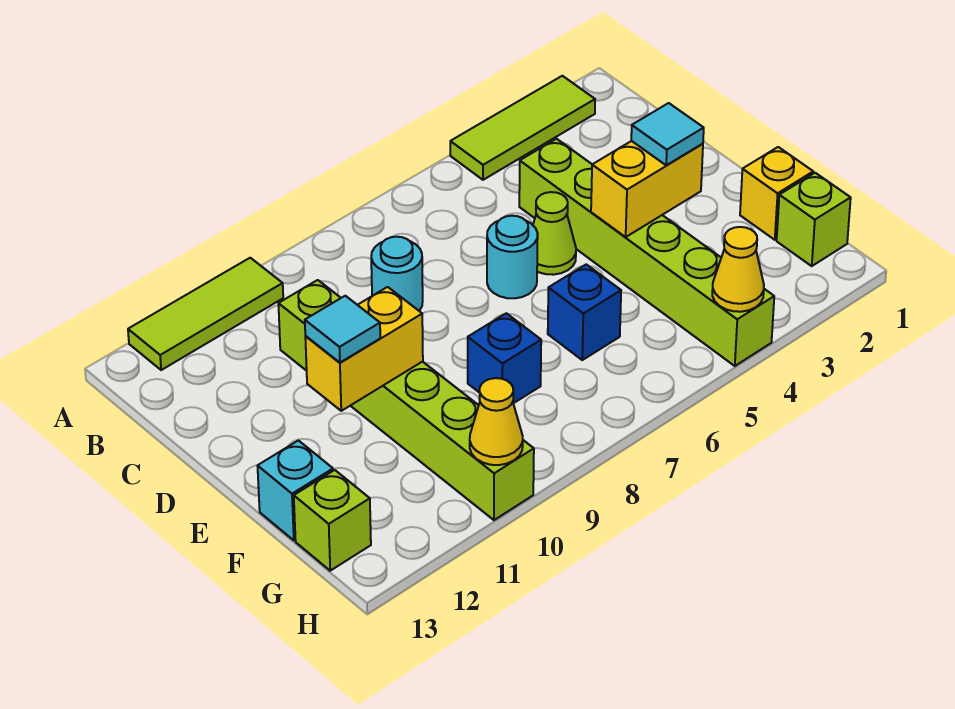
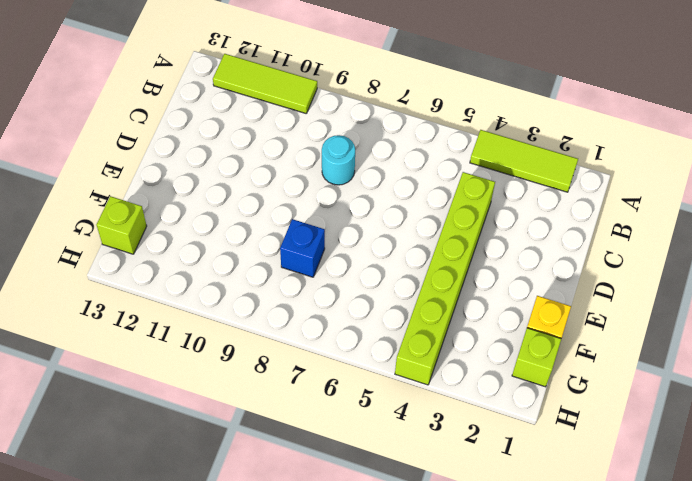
none -> lime 1x6 brick [278,280,534,520]
none -> lime 1x1 cone [533,192,576,275]
none -> cyan 1x1 round brick [487,216,538,298]

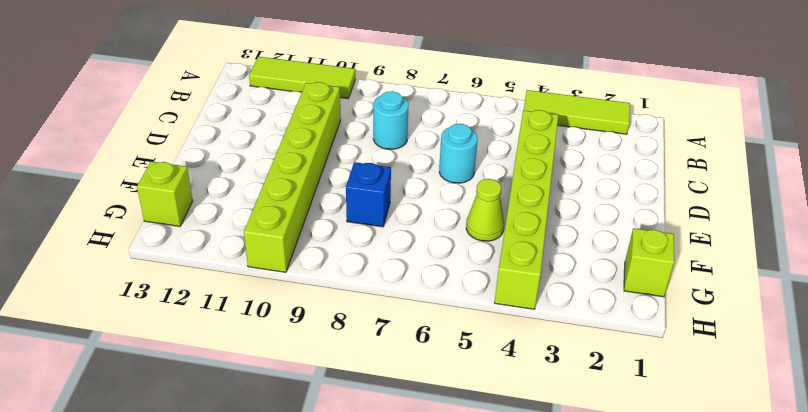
lime 1x1 cone [466,179,504,241] -> lime 1x1 cone moved to [533,192,576,275]
none -> yellow 1x1 brick [740,147,813,240]
none -> blue 1x1 brick [548,264,621,360]
none -> cyan 1x1 brick [257,441,333,540]

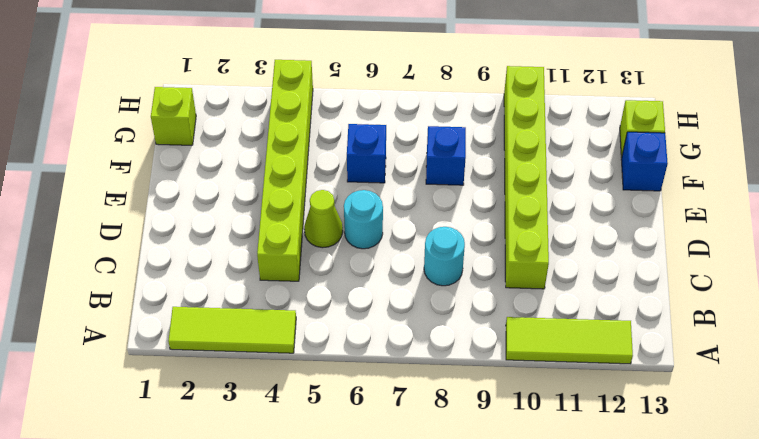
blue 1x1 brick [621,132,668,191] -> cyan 1x1 brick [257,441,333,540]
none -> yellow 1x1 brick [740,147,813,240]
none -> yellow 1x2 brick [591,141,703,237]
none -> yellow 1x2 brick [305,287,423,411]

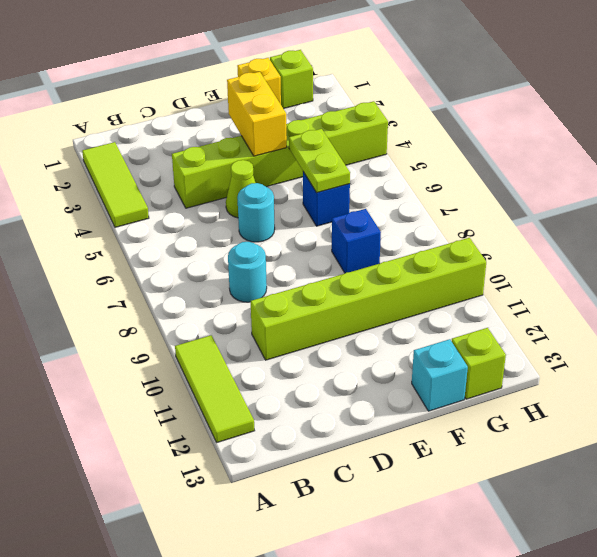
lime 1x2 plate [289,129,350,193] -> none
none -> yellow 1x2 brick [305,287,423,411]
none -> yellow 1x1 cone [712,227,764,312]
none -> yellow 1x1 cone [470,378,523,465]

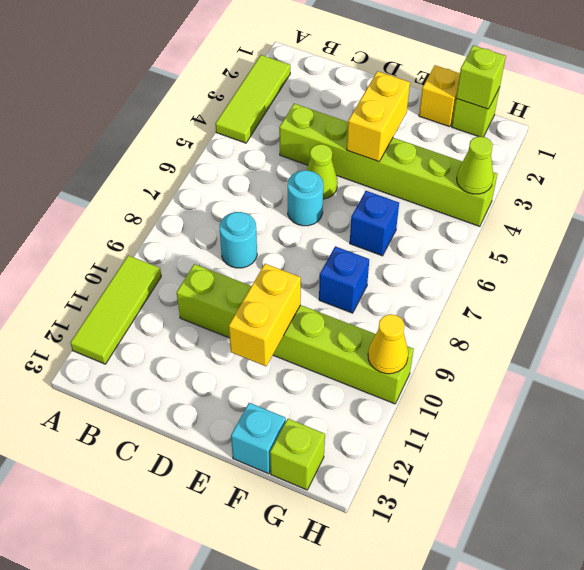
lime 1x1 brick [456,45,506,109] -> none
lime 1x1 cone [457,136,494,194] -> yellow 1x1 cone [712,227,764,312]
none -> cyan 1x1 tile [631,103,704,165]
none -> cyan 1x1 tile [305,296,380,363]

